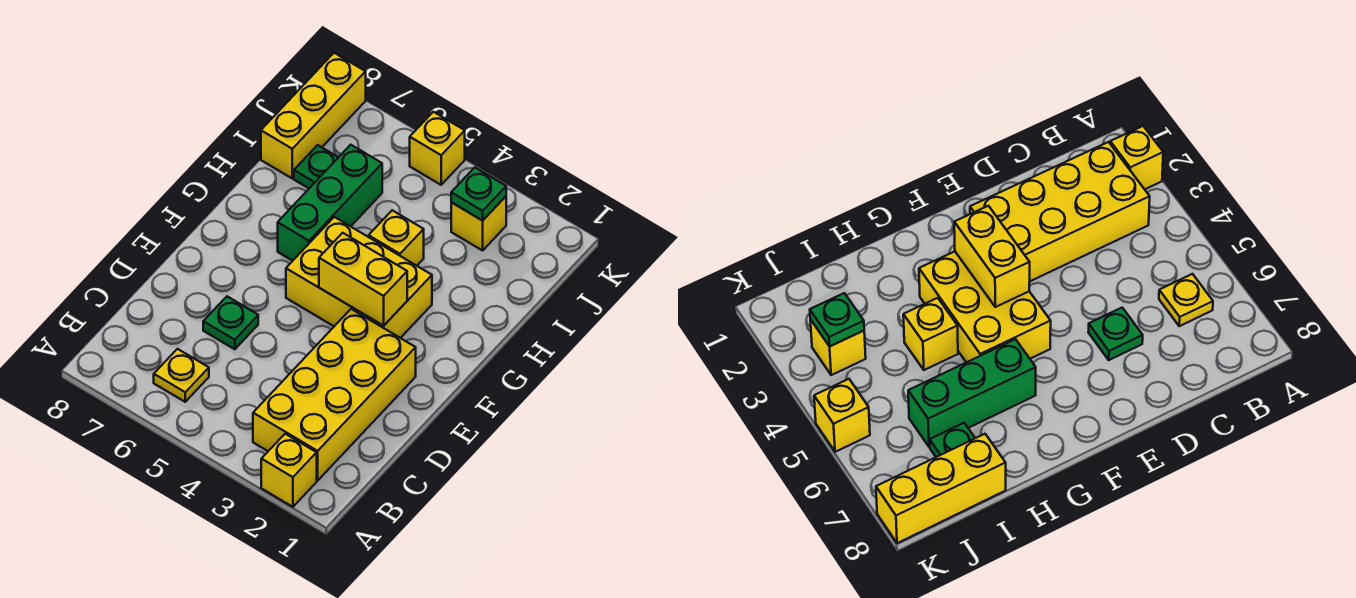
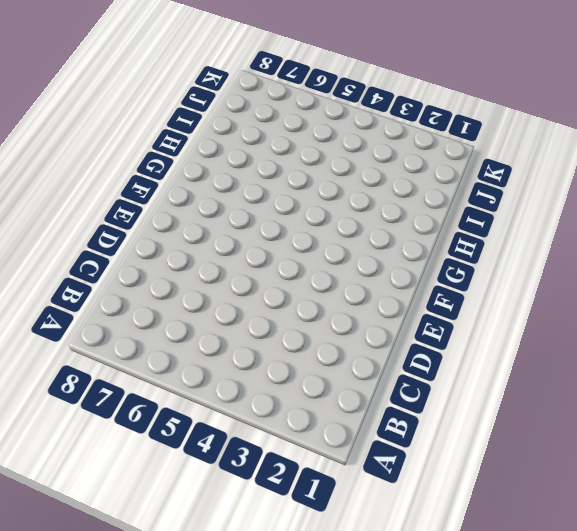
none -> yellow 1x1 brick [261,434,317,507]
none -> yellow 2x4 brick [253,309,416,481]
none -> yellow 1x1 plate [154,349,209,402]

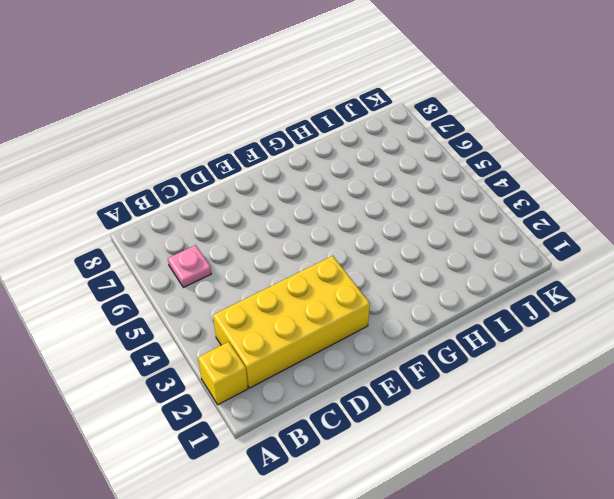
pink 1x1 plate [168,245,212,288] -> yellow 1x1 plate [154,349,209,402]
none -> green 1x1 plate [203,296,258,349]
none -> yellow 2x3 brick [286,217,432,338]
none -> green 1x3 brick [278,145,382,261]

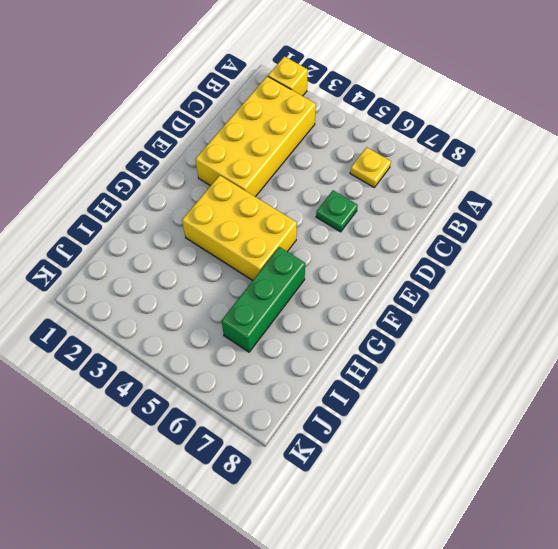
none -> yellow 1x1 brick [369,210,424,266]
none -> green 1x1 plate [294,145,338,188]
none -> yellow 1x3 brick [261,53,366,178]

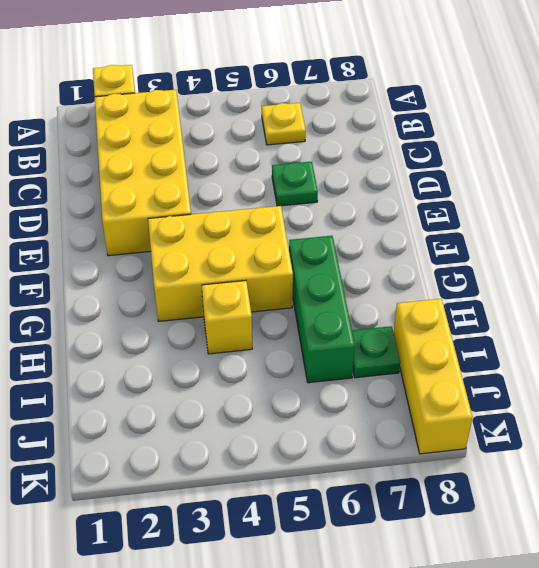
none -> yellow 1x1 brick [451,196,506,251]
none -> yellow 1x1 brick [410,112,465,185]
none -> yellow 1x2 brick [319,233,407,326]

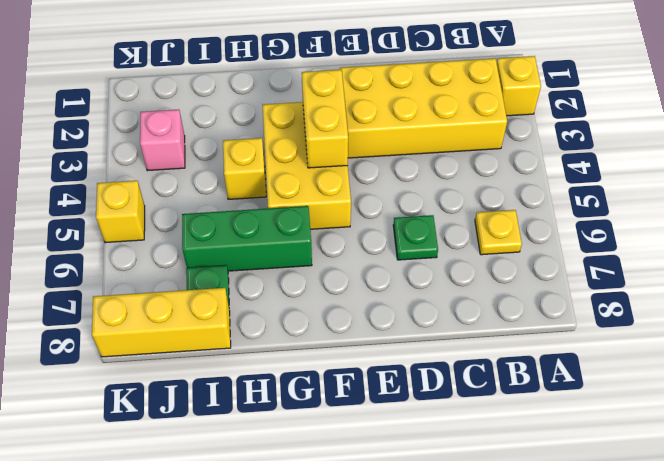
pink 1x1 brick [140,110,185,171] -> yellow 1x1 brick [451,196,506,251]
none -> green 1x1 plate [451,167,506,221]

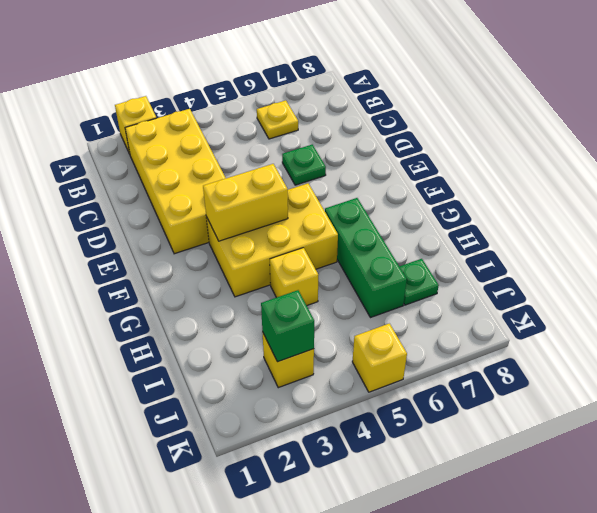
green 1x1 brick [261,290,314,362] -> green 1x1 plate [451,167,506,221]
none -> yellow 1x3 brick [261,53,366,178]

